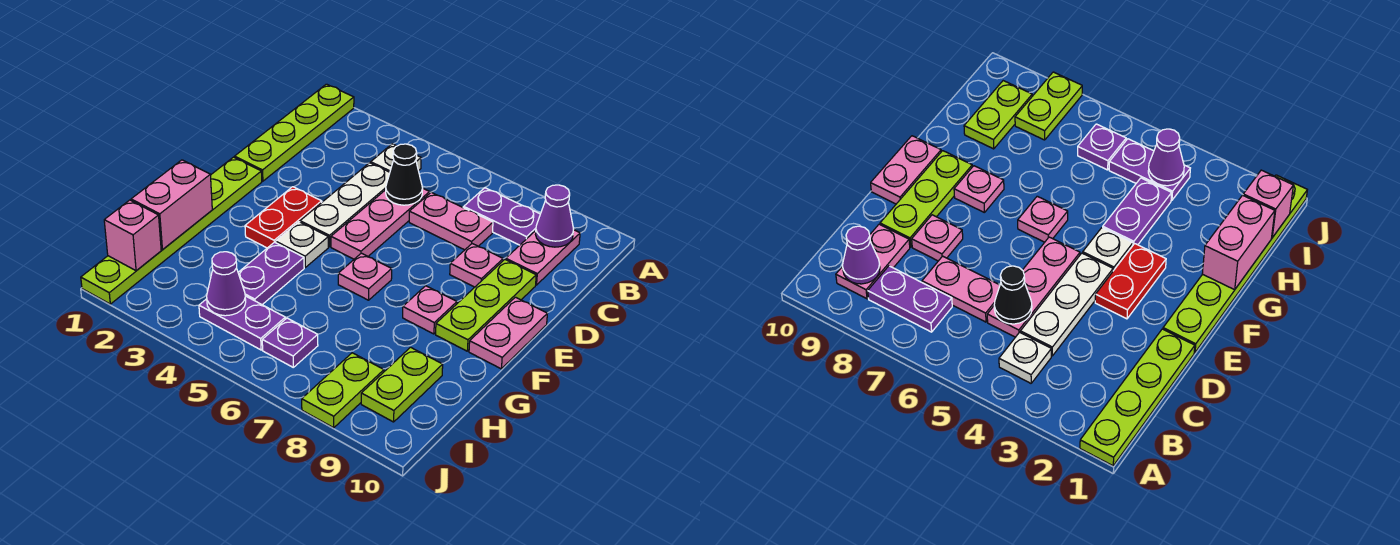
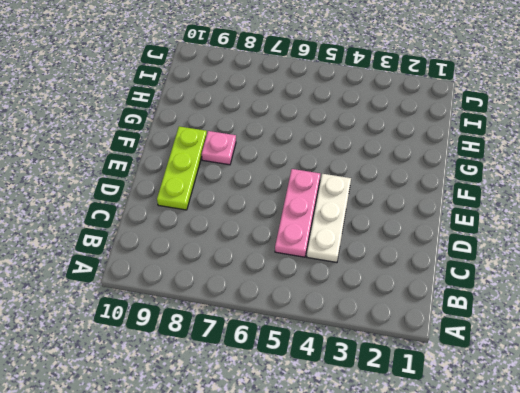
none -> lime 1x4 plate [235,84,354,181]
none -> white 1x1 plate [371,144,421,172]
none -> purple 1x2 plate [464,188,540,245]

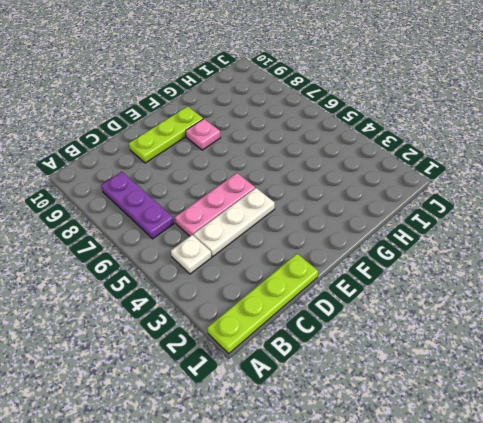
purple 1x3 plate [101,172,174,239] -> purple 1x2 plate [464,188,540,245]
none -> pink 1x2 plate [506,230,580,285]
none -> pink 1x2 plate [409,192,493,250]
none -> pink 1x1 plate [450,244,503,287]

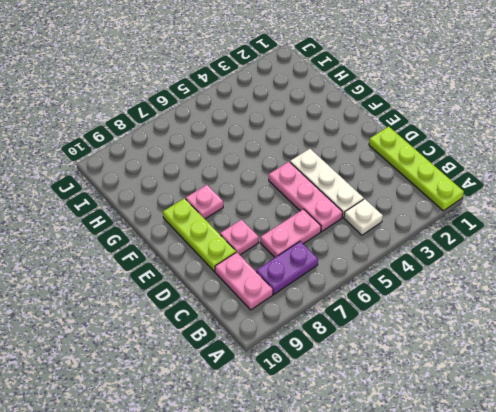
none -> lime 1x6 plate [81,157,262,304]
none -> red 1x2 plate [245,187,322,248]
none -> pink 1x2 plate [469,297,547,369]

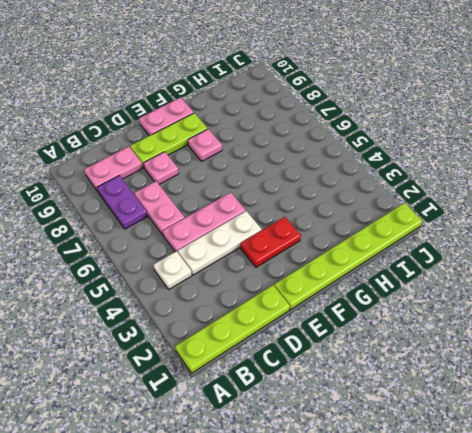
none -> white 1x1 plate [276,222,328,268]
none -> pink 1x1 plate [338,253,392,300]
none -> purple 1x2 plate [238,242,304,305]

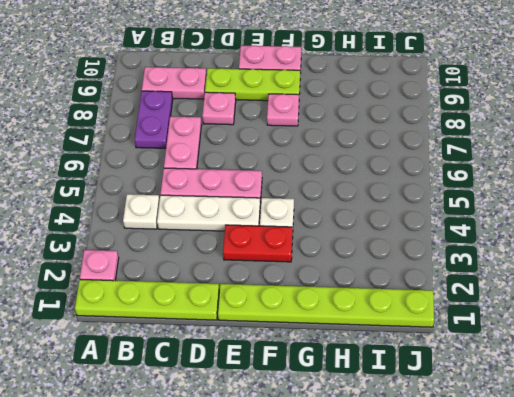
pink 1x1 plate [80,250,119,281] -> pink 1x1 plate moved to [338,253,392,300]
none -> purple 1x2 plate [238,242,304,305]
none -> lime 1x2 plate [361,347,443,422]
none -> purple 1x2 plate [199,296,285,350]

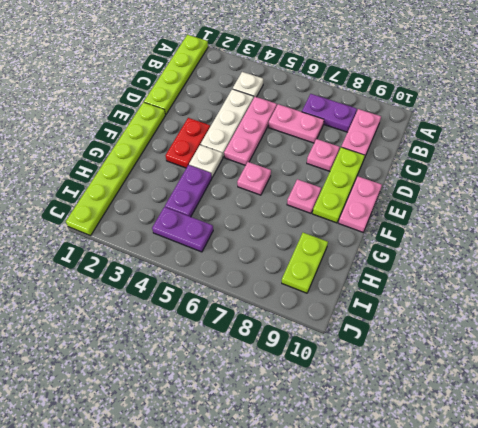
none -> purple 1x1 plate [262,318,318,367]
none -> lime 1x2 plate [302,353,384,428]
none -> purple 1x1 cone [536,185,574,247]

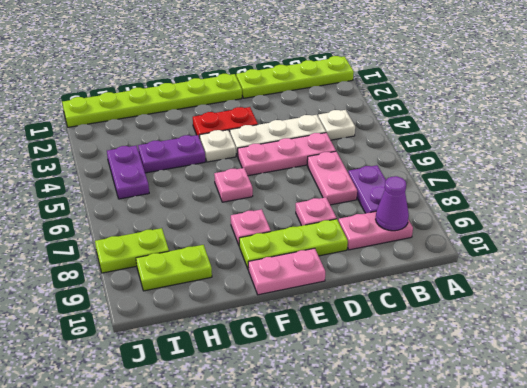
none -> purple 1x1 plate [262,318,318,367]
none -> black 1x1 cone [386,144,423,205]
none -> pink 1x2 brick [131,160,212,250]

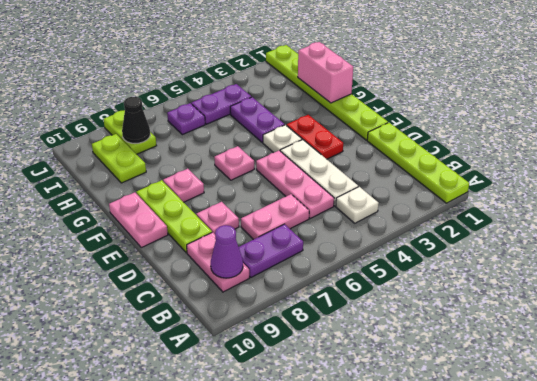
black 1x1 cone [122,97,150,144] -> black 1x1 cone moved to [386,144,423,205]
none -> pink 1x1 brick [104,200,161,271]
none -> purple 1x1 cone [207,252,246,316]

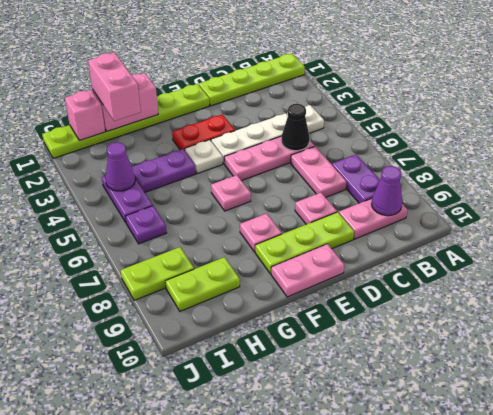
pink 1x2 brick [88,52,141,121] -> none

